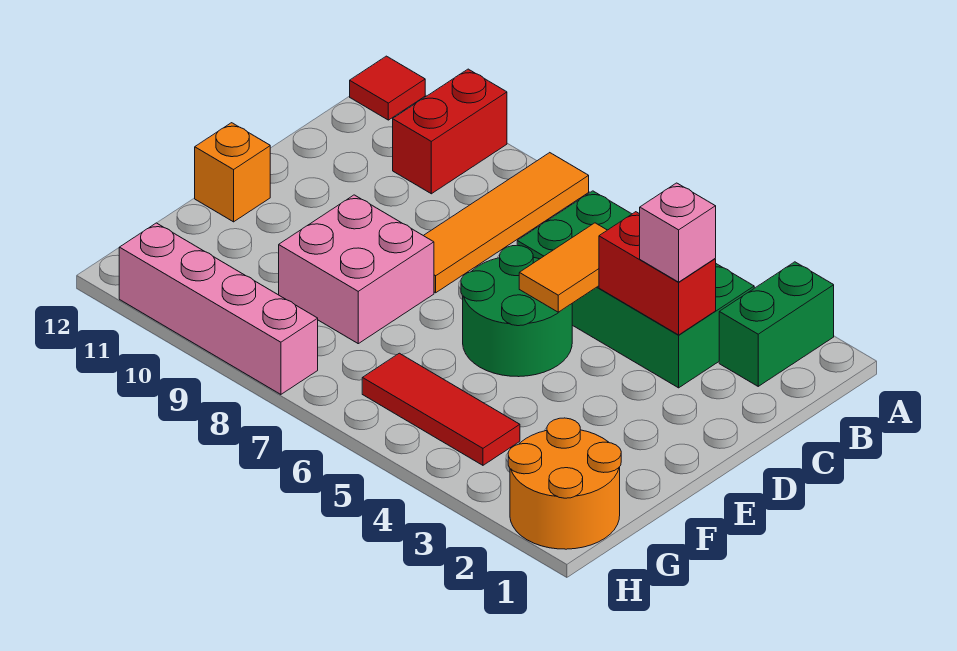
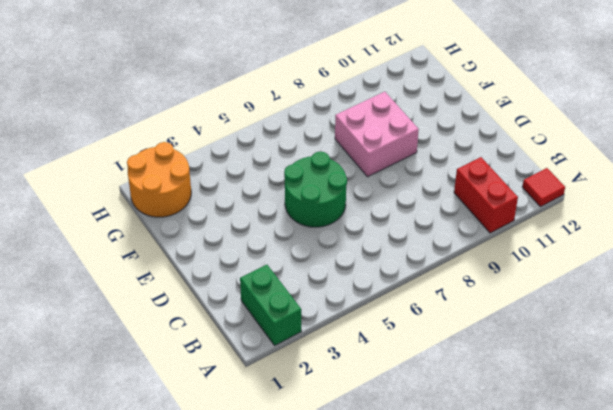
none -> orange 1x4 tile [424,153,589,293]
none -> green 2x4 brick [517,191,754,388]
none -> orange 1x1 brick [195,123,270,222]

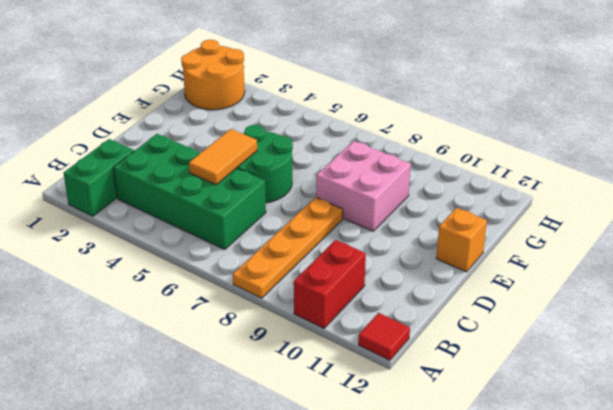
orange 1x4 plate [233,197,343,298] -> orange 1x4 tile [424,153,589,293]
none -> red 1x3 tile [362,353,520,465]
none -> pink 1x4 brick [119,223,318,394]
none -> red 1x2 brick [599,212,716,335]

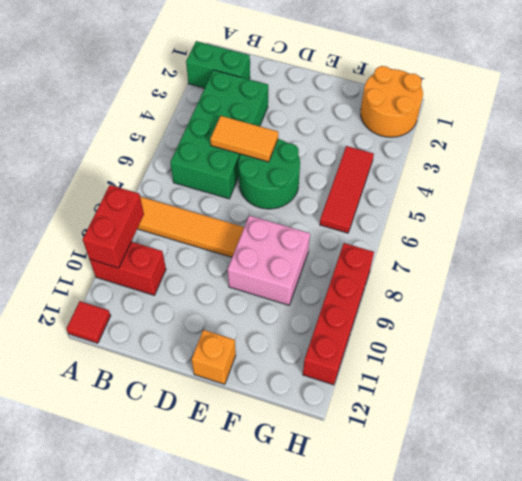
red 1x2 brick [83,185,144,268] -> red 1x2 brick moved to [599,212,716,335]
red 1x4 brick [303,243,374,385] -> pink 1x4 brick [119,223,318,394]
none -> pink 1x1 brick [640,183,716,282]

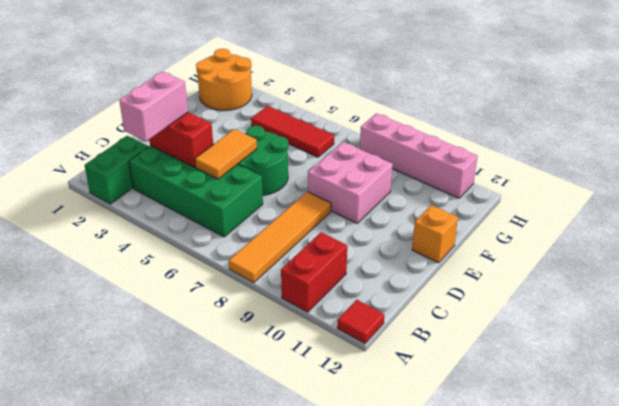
pink 1x2 brick [119,72,188,141] -> pink 1x1 brick [640,183,716,282]

